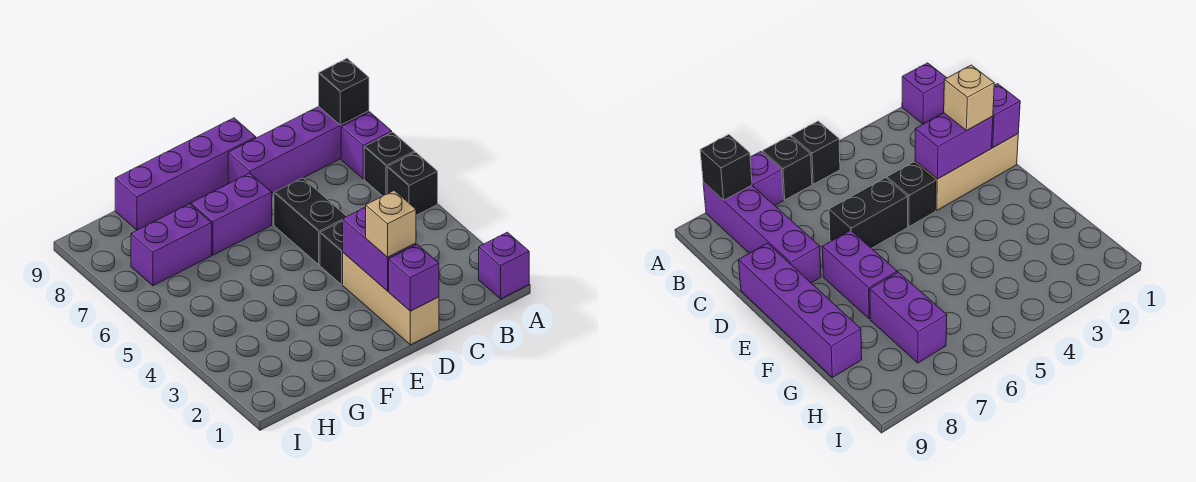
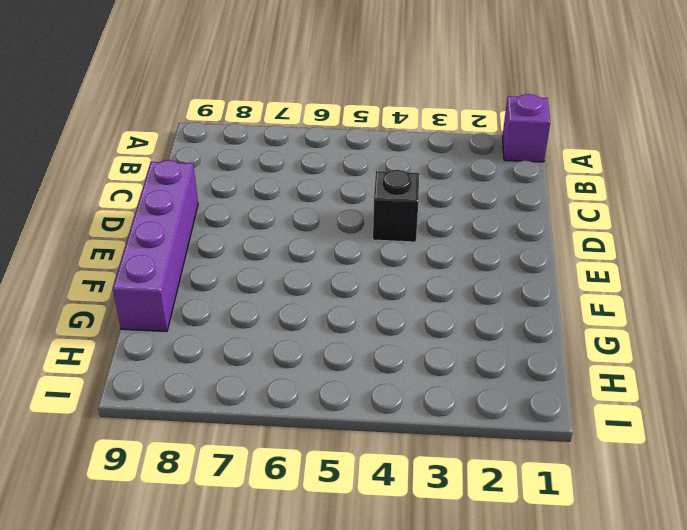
none -> black 1x1 brick [387,152,438,215]
none -> black 1x1 brick [364,132,415,196]
none -> purple 1x1 brick [341,112,392,179]

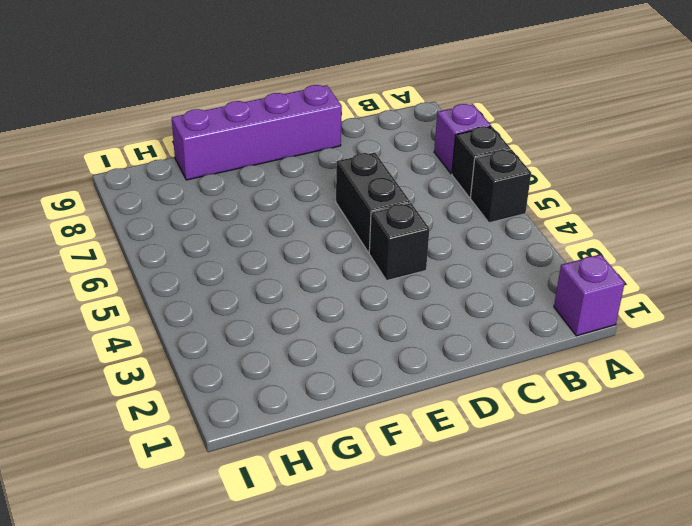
none -> purple 1x4 brick [228,107,369,193]
none -> tan 1x3 brick [343,253,439,345]
none -> purple 1x2 brick [191,173,272,255]

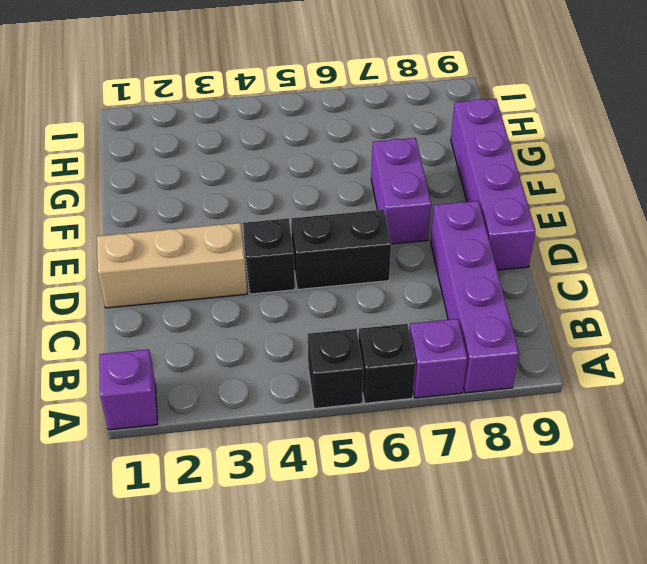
none -> purple 1x2 brick [131,204,212,286]
none -> black 1x1 brick [319,58,369,125]
none -> purple 1x1 brick [389,244,439,311]

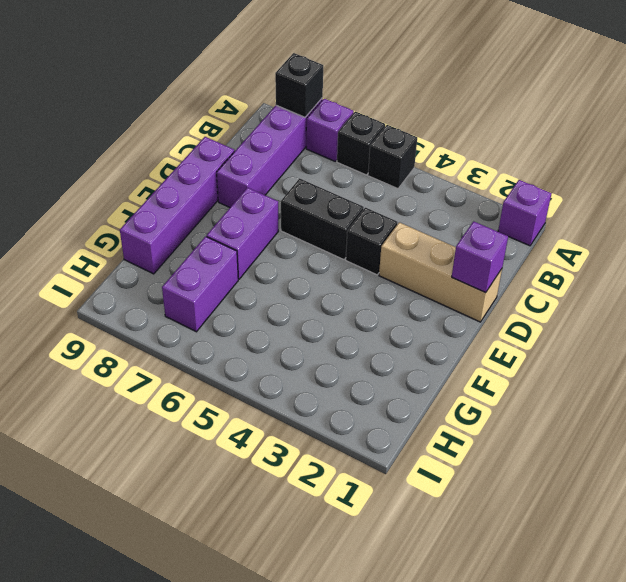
none -> purple 1x2 brick [343,207,416,291]
none -> tan 1x1 brick [366,190,416,257]

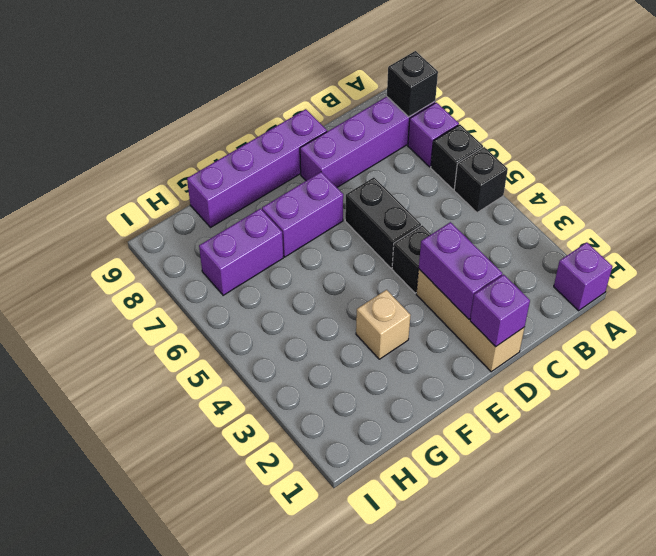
tan 1x1 brick [356,290,411,359] -> tan 1x1 brick moved to [366,190,416,257]

